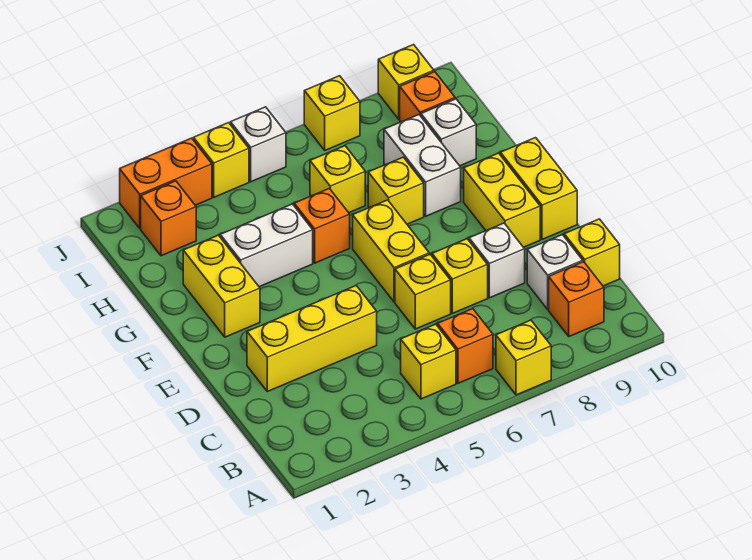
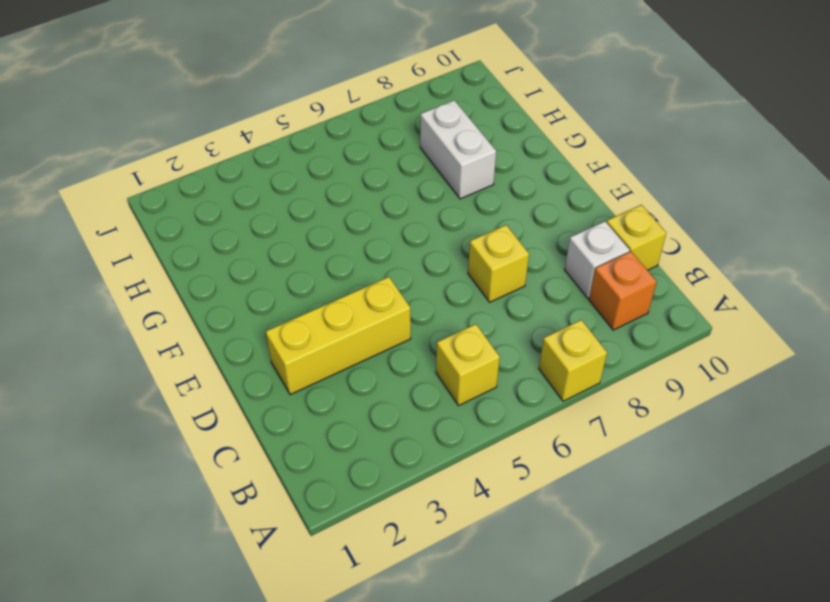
none -> orange 1x1 brick [438,309,493,383]
none -> yellow 1x1 brick [395,254,451,329]
none -> white 1x1 brick [469,223,525,298]

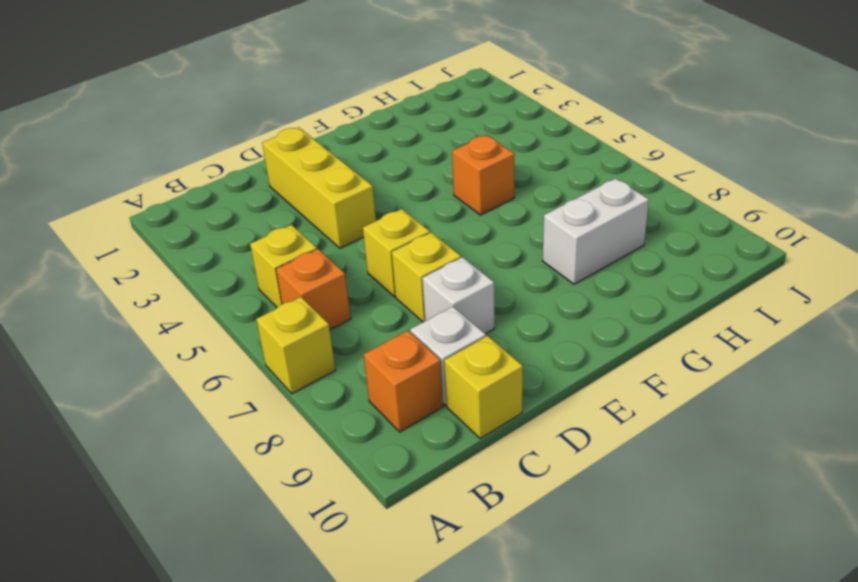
none -> yellow 1x2 brick [353,200,429,302]
none -> yellow 1x2 brick [464,153,540,247]
none -> yellow 1x2 brick [501,138,577,239]

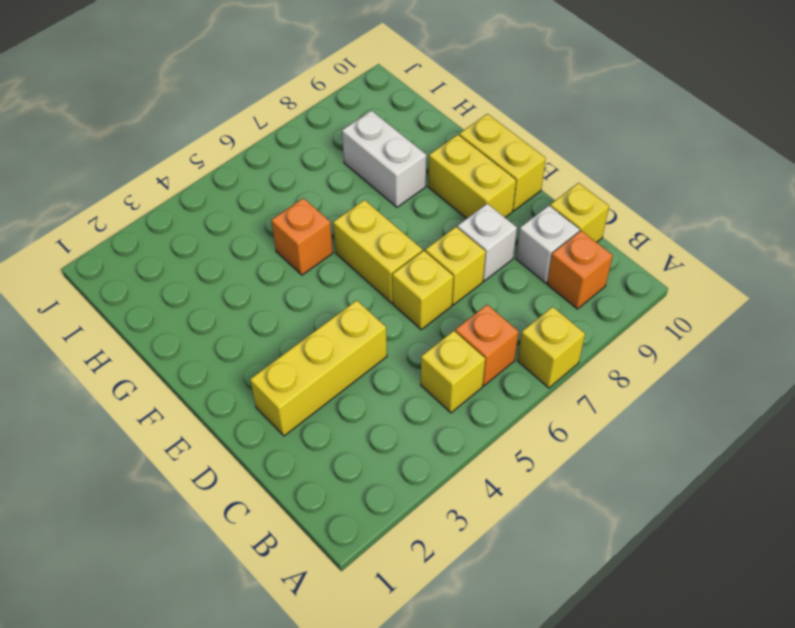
none -> yellow 1x2 brick [183,235,260,337]
none -> white 1x2 brick [220,204,313,287]
none -> yellow 1x1 brick [368,157,424,224]

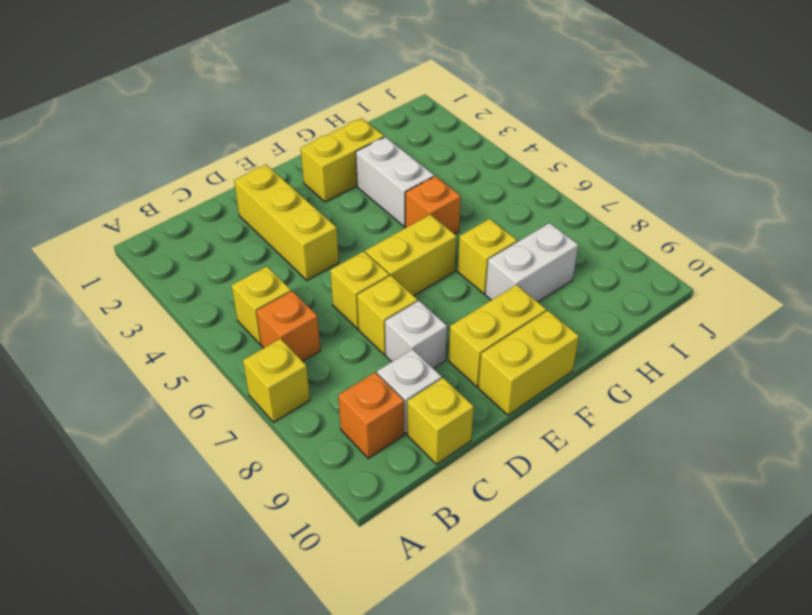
none -> yellow 1x1 brick [310,146,365,213]
none -> white 1x1 brick [421,99,476,166]
none -> orange 1x1 brick [141,181,196,256]

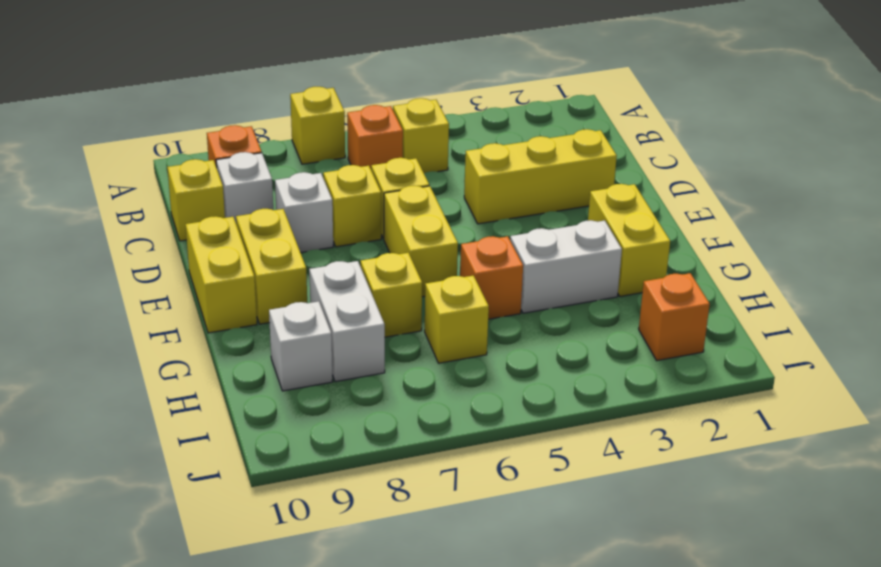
none -> orange 1x1 brick [400,72,455,122]
none -> orange 1x2 brick [120,138,212,229]
none -> yellow 1x1 brick [193,123,249,197]

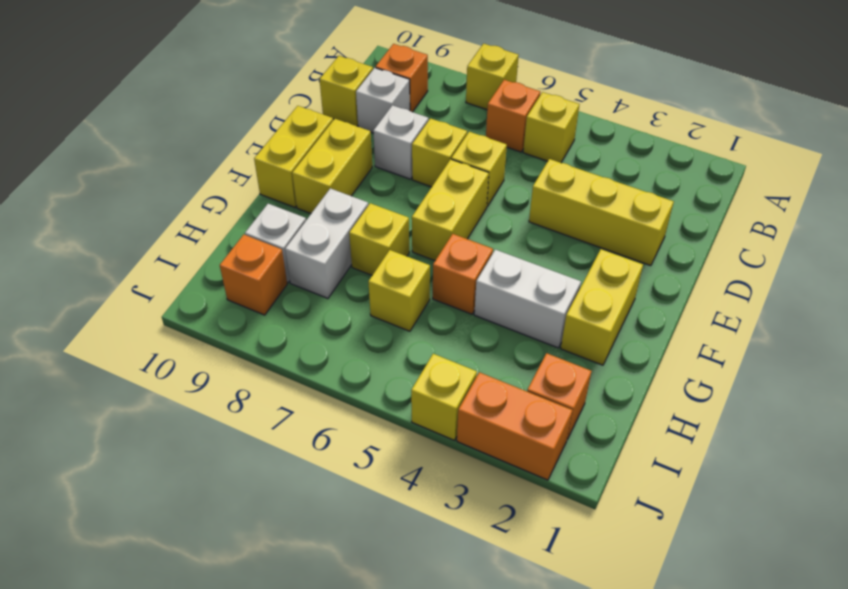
none -> white 1x1 brick [230,107,286,182]
none -> yellow 1x1 brick [304,76,360,150]
none -> yellow 1x1 brick [378,45,434,119]

